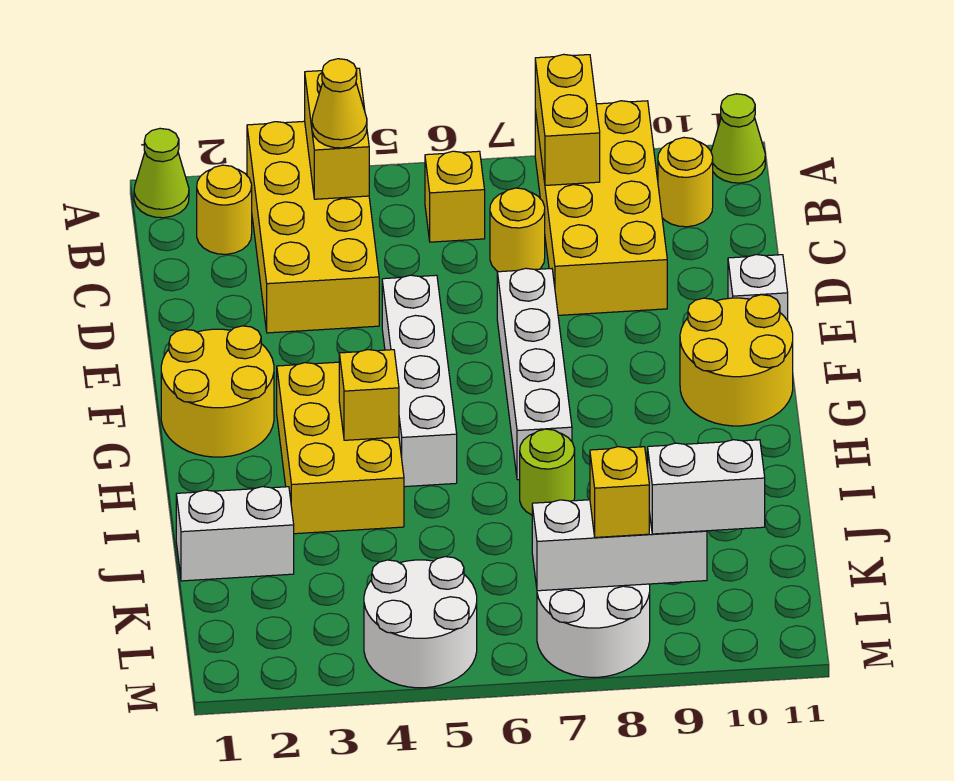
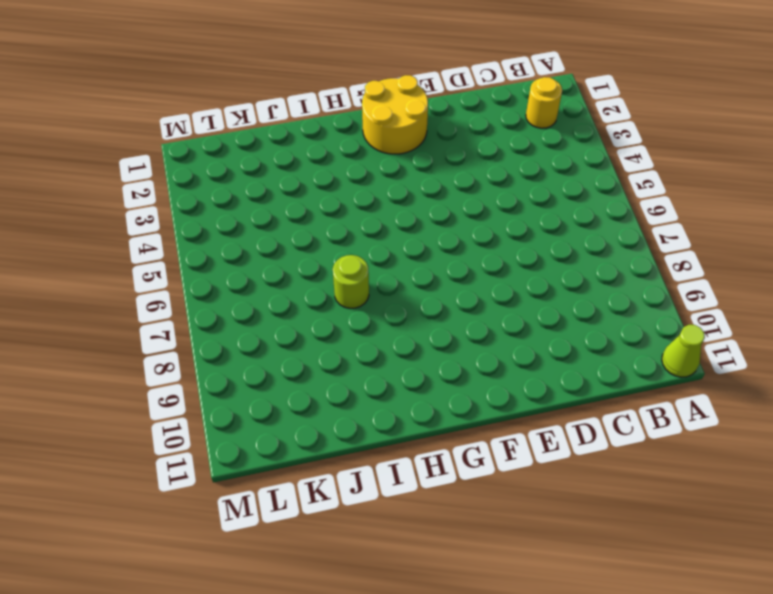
none -> lime 1x1 cone [134,128,189,218]
none -> yellow 2x4 brick [247,121,379,333]
none -> yellow 2x4 brick [535,101,667,315]

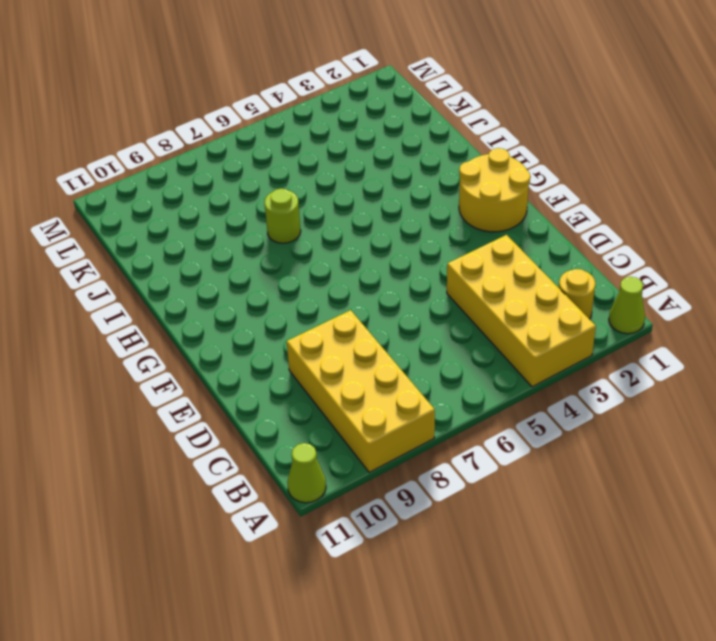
none -> yellow 1x1 brick [425,151,485,242]
none -> yellow 1x1 round brick [658,138,713,227]
none -> yellow 1x1 round brick [490,188,545,272]

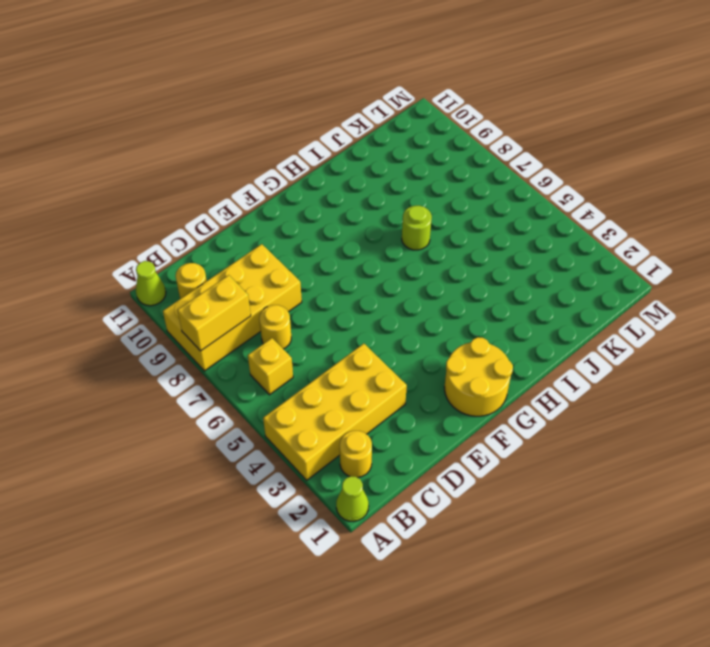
none -> white 1x4 brick [382,275,457,487]
none -> white 1x4 brick [497,268,572,480]
none -> white 1x1 brick [728,255,788,321]

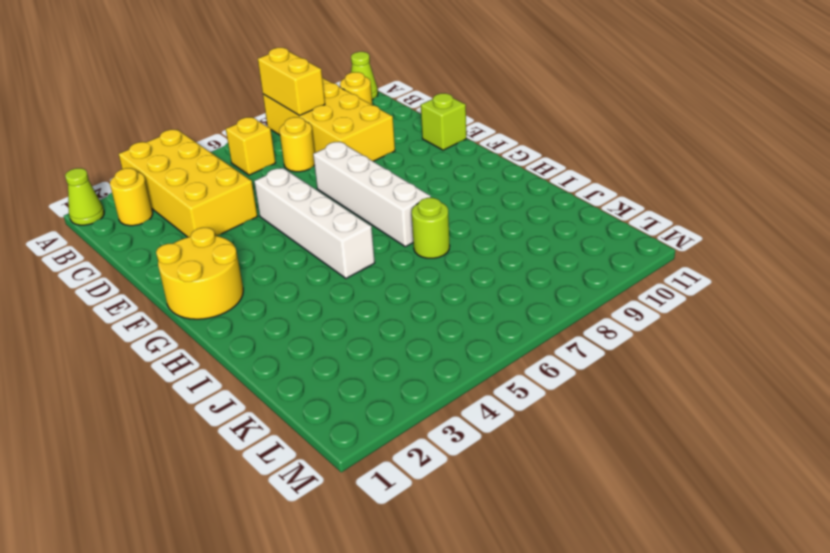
lime 1x1 brick [421,93,466,150] -> white 1x1 brick [728,255,788,321]
none -> yellow 2x2 round brick [680,295,793,426]
none -> yellow 2x3 brick [277,362,404,534]
none -> white 1x2 brick [176,487,294,581]

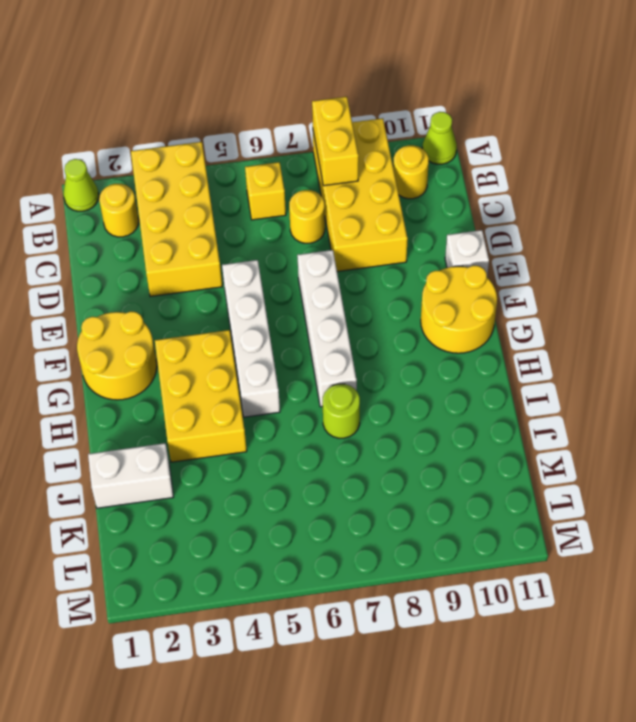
none -> white 2x2 round brick [364,557,477,688]
none -> white 2x2 round brick [537,584,650,677]
none -> yellow 1x2 brick [305,68,369,199]

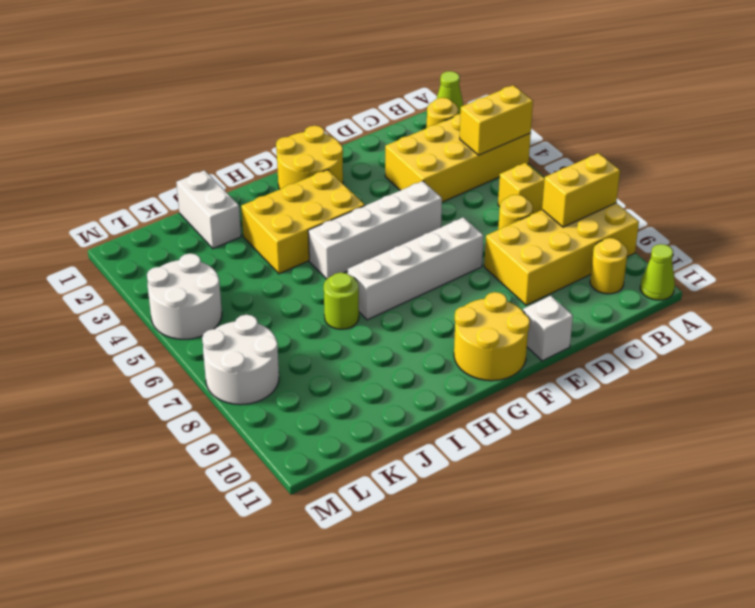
none -> yellow 1x1 brick [339,350,399,440]
none -> white 1x3 brick [532,500,707,591]
none -> yellow 1x1 cone [312,59,367,148]

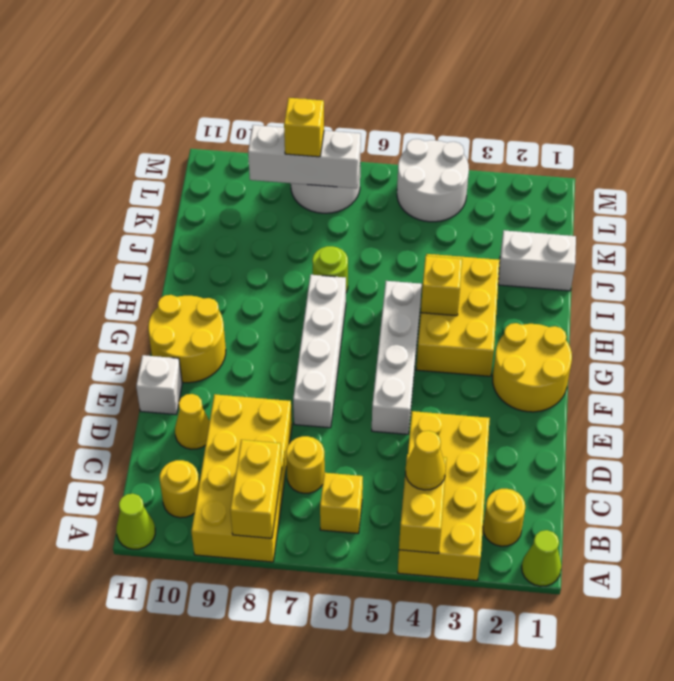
yellow 1x1 cone [175,394,210,449] -> none
none -> white 1x2 brick [648,440,765,534]

